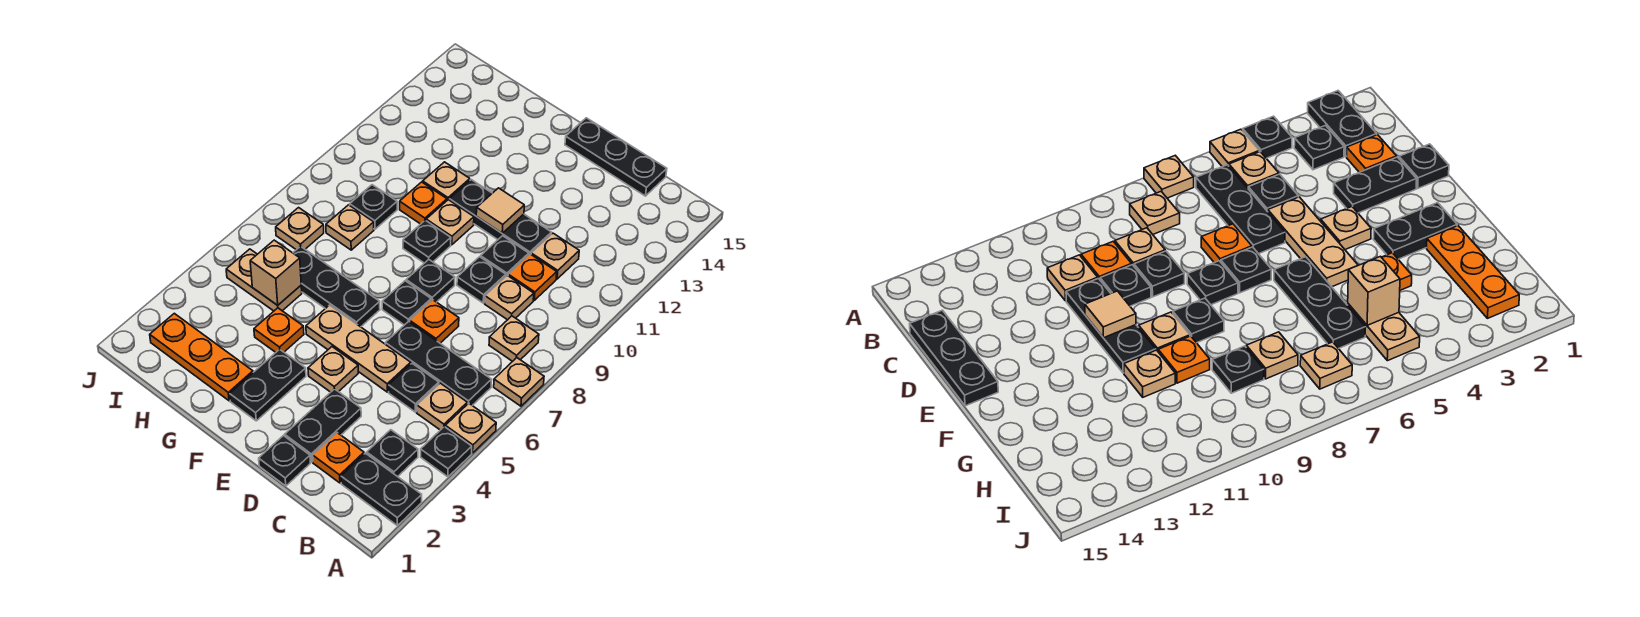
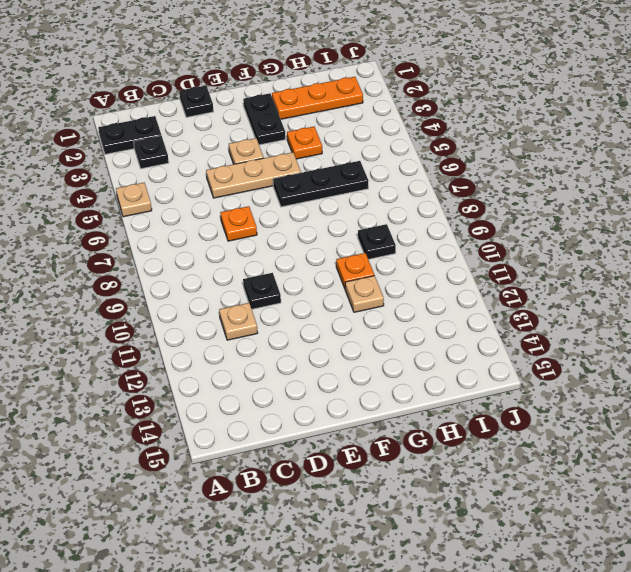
none -> black 1x1 plate [421,427,472,477]
none -> tan 1x1 plate [494,358,544,406]
none -> tan 1x1 plate [417,383,467,430]
none -> black 1x3 plate [385,321,492,405]

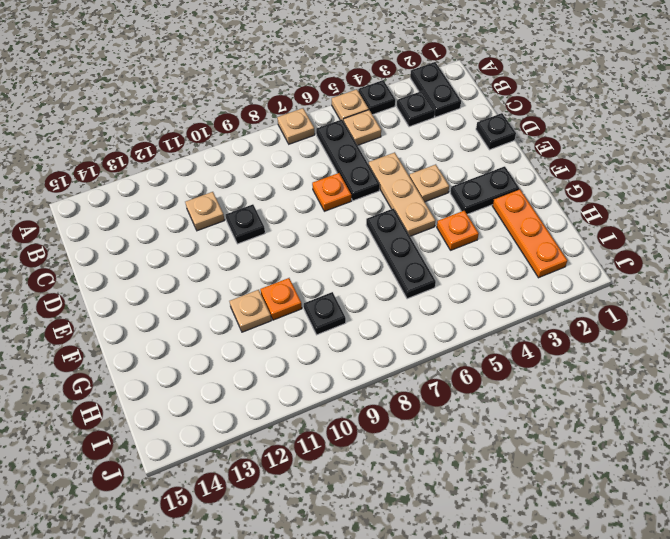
none -> tan 1x1 plate [489,316,539,361]
none -> orange 1x1 plate [313,433,364,483]
none -> black 1x1 plate [389,363,439,412]
none -> tan 1x1 plate [485,275,534,320]

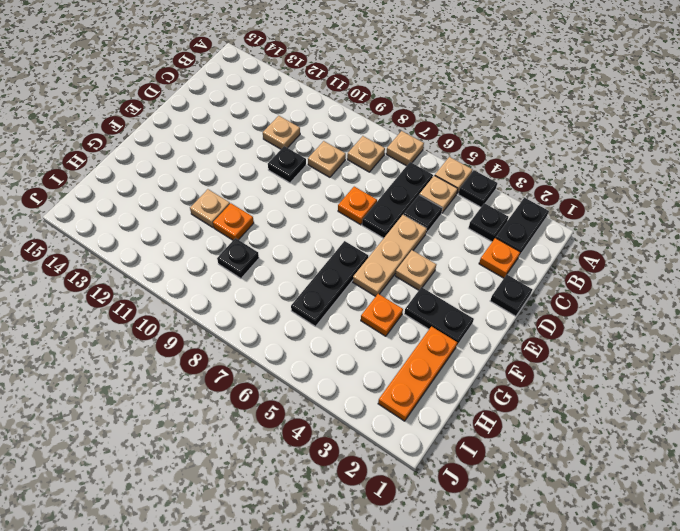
none -> orange 1x1 plate [508,254,557,300]
none -> black 1x3 plate [565,118,667,196]
none -> black 1x2 plate [285,389,361,462]
none -> black 1x1 plate [457,257,506,303]

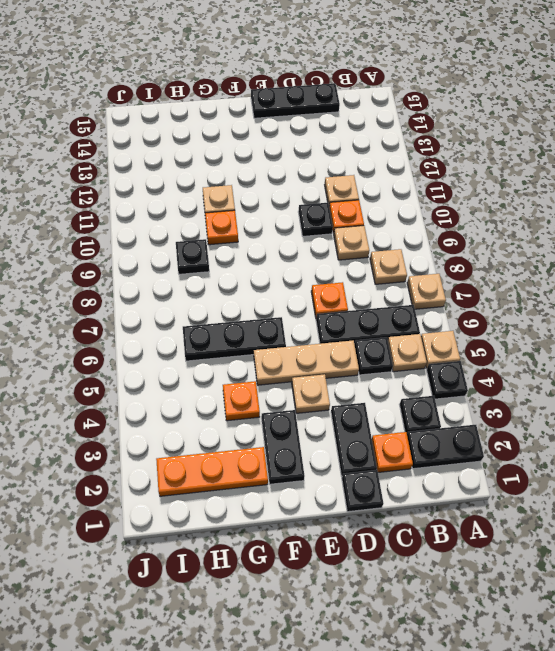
none -> black 1x1 plate [457,257,506,303]
none -> black 1x3 plate [449,180,551,255]
none -> black 1x1 plate [382,281,431,325]
none -> black 1x1 plate [406,260,455,302]

